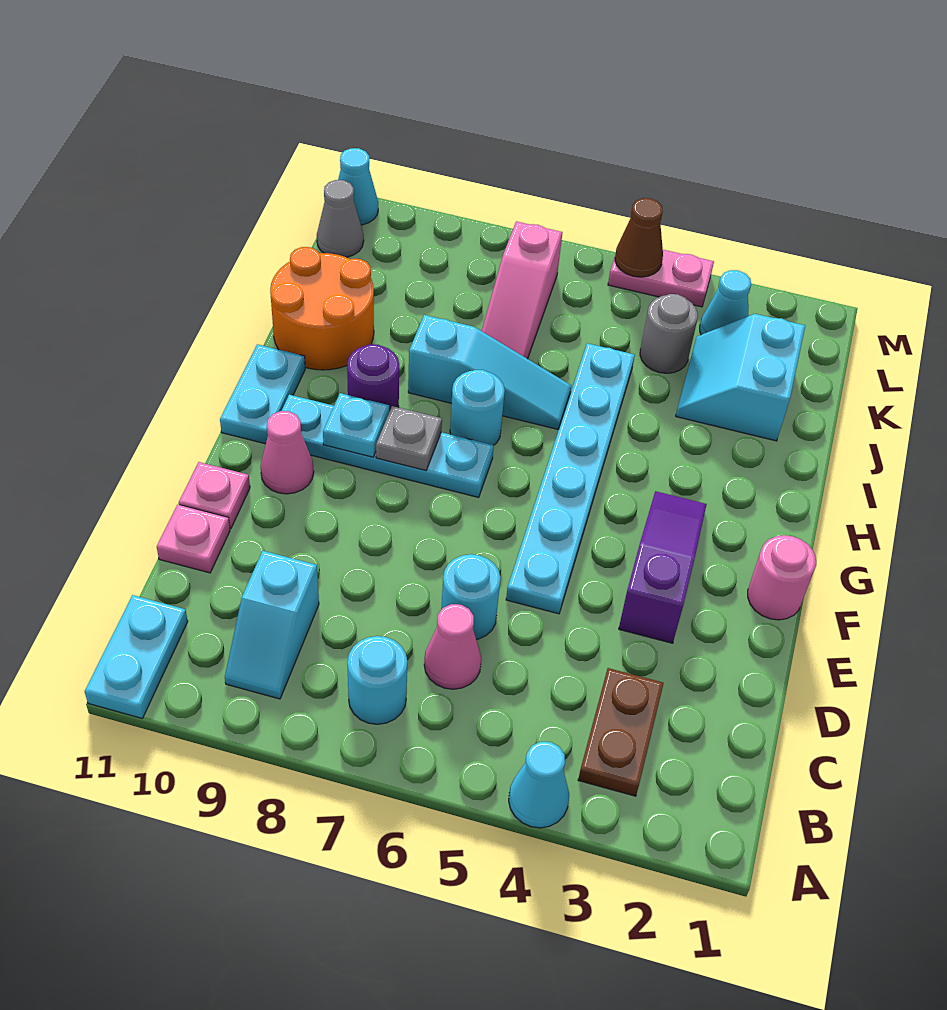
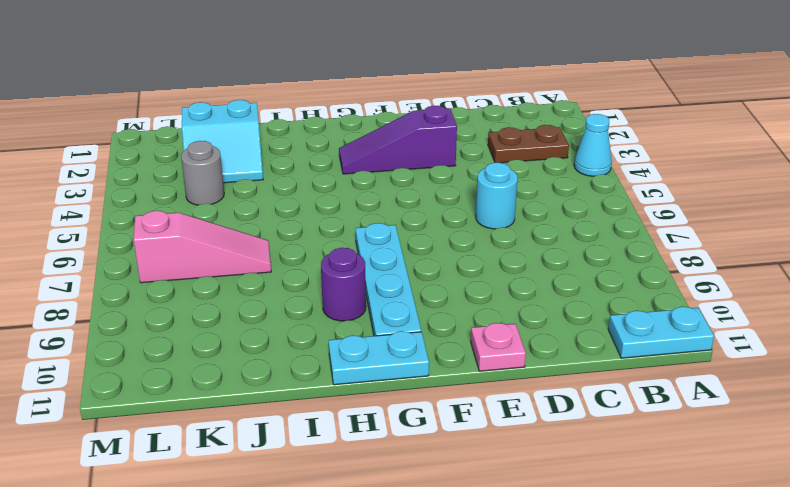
none -> cyan 1x1 round brick [347,636,407,724]
none -> cyan 1x2 slope [225,551,319,699]
none -> pink 1x1 cone [424,604,481,689]

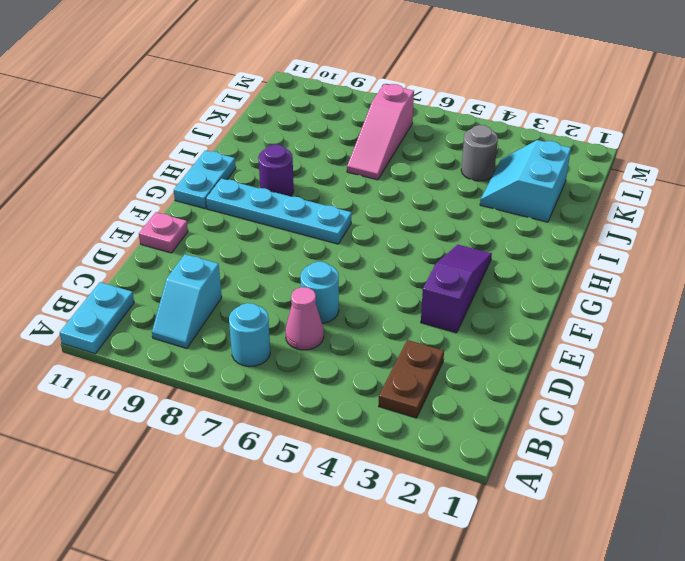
none -> cyan 1x1 cone [509,742,569,828]
none -> pink 1x1 plate [157,505,230,573]
none -> cyan 1x6 plate [506,343,635,614]

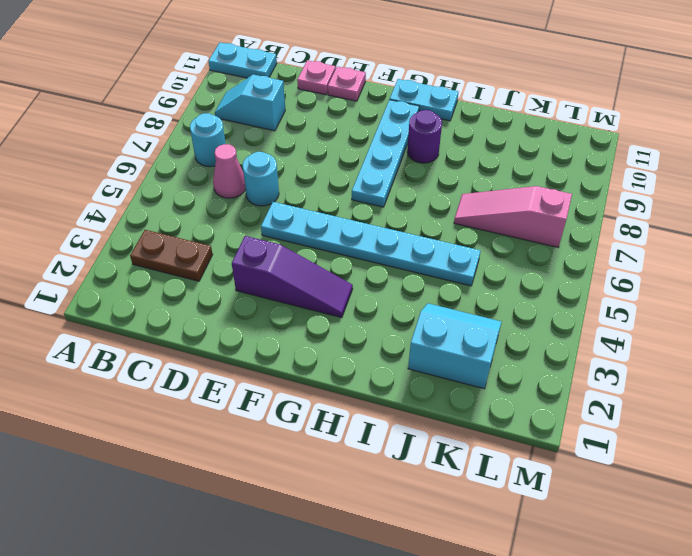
none -> cyan 1x1 cone [509,742,569,828]
none -> pink 1x1 round brick [748,535,816,620]
none -> pink 1x1 cone [260,411,314,494]

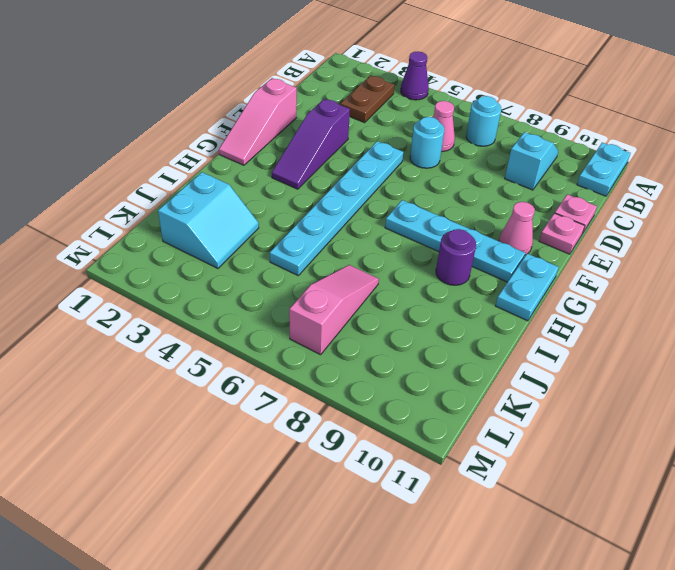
purple 1x1 cone [401,52,429,100] -> cyan 1x1 cone [509,742,569,828]
pink 1x3 slope [219,78,297,165] -> pink 1x1 round brick [748,535,816,620]
none -> cyan 1x1 round brick [450,370,505,445]
none -> cyan 1x3 slope [408,315,571,430]
none -> orange 2x2 round brick [270,247,374,370]

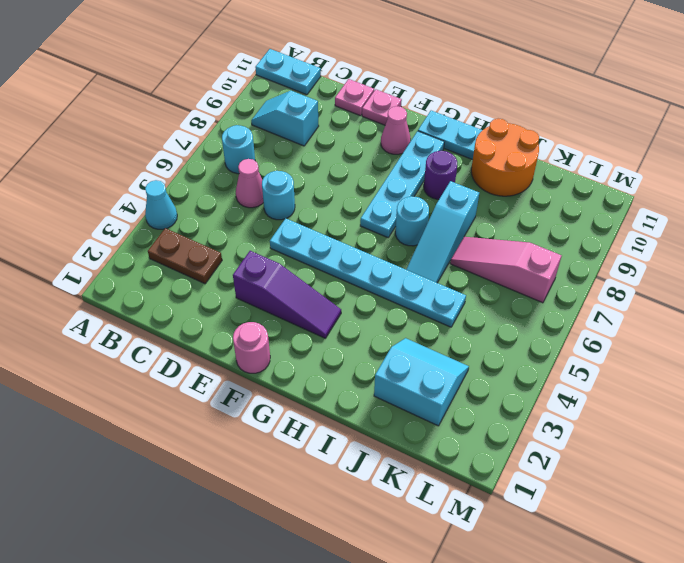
none -> grey 1x1 round brick [640,294,698,373]
none -> cyan 1x1 cone [700,270,751,335]
none -> grey 1x1 cone [317,180,364,257]

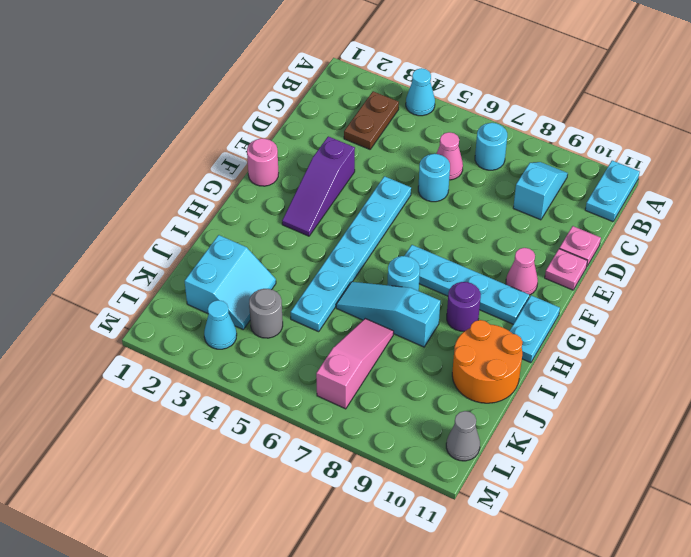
none -> pink 1x2 plate [608,250,714,307]
none -> cyan 1x1 cone [338,148,378,225]
none -> grey 1x1 plate [376,406,442,470]

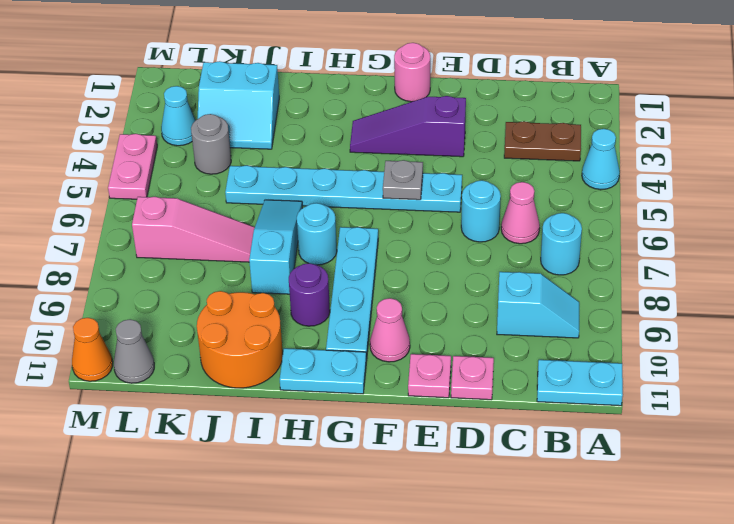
grey 1x1 plate [383,160,423,200] -> grey 1x1 plate moved to [376,406,442,470]
orange 1x1 cone [72,318,113,381] -> cyan 1x1 cone [338,148,378,225]
none -> cyan 1x1 plate [323,393,389,457]
none -> brown 1x1 cone [615,198,663,277]

